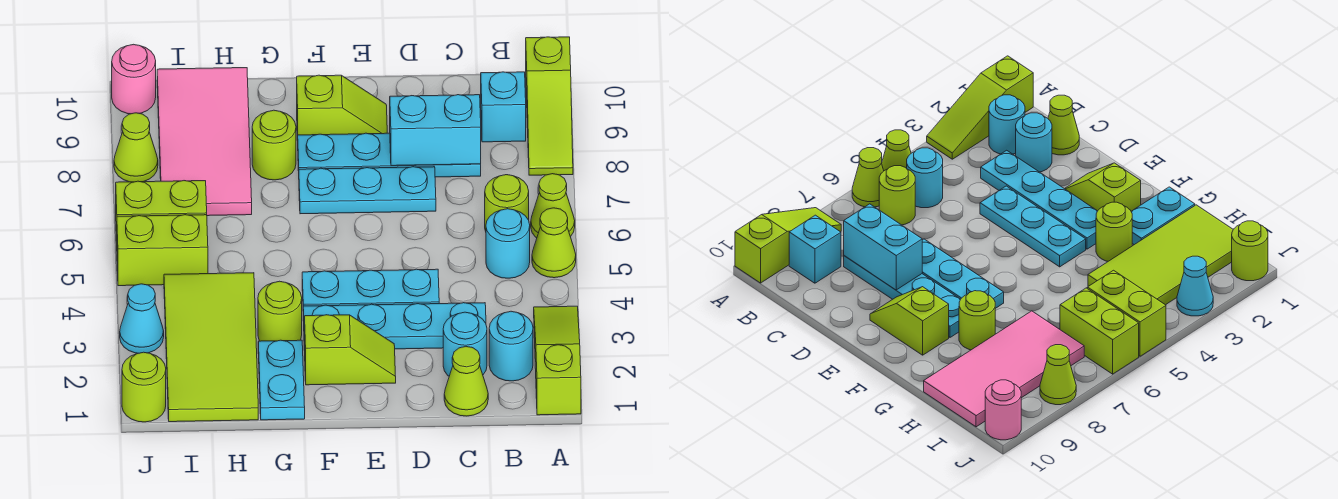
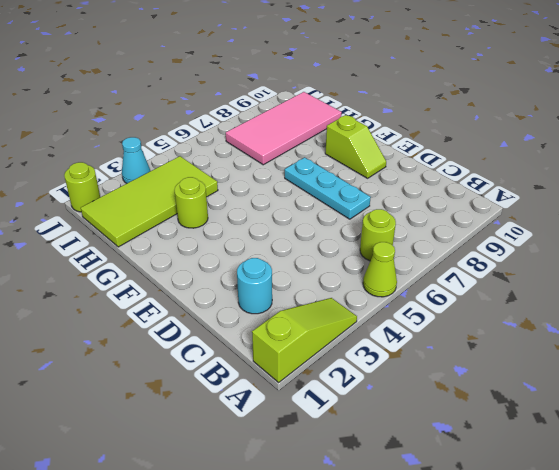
none -> lime 1x1 cone [531,174,575,238]
none -> lime 1x3 slope [526,37,573,175]
none -> cyan 1x1 round brick [489,311,533,381]

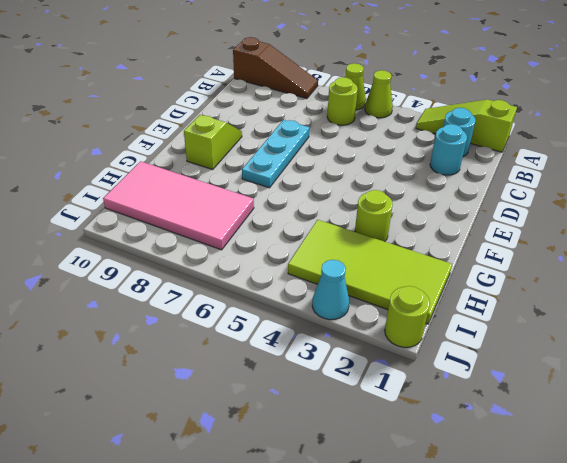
brown 1x3 slope [233,37,318,99] -> lime 1x3 slope [526,37,573,175]
none -> cyan 1x1 round brick [486,209,530,278]
none -> cyan 1x1 brick [481,72,526,142]
none -> lime 1x1 cone [444,347,488,416]

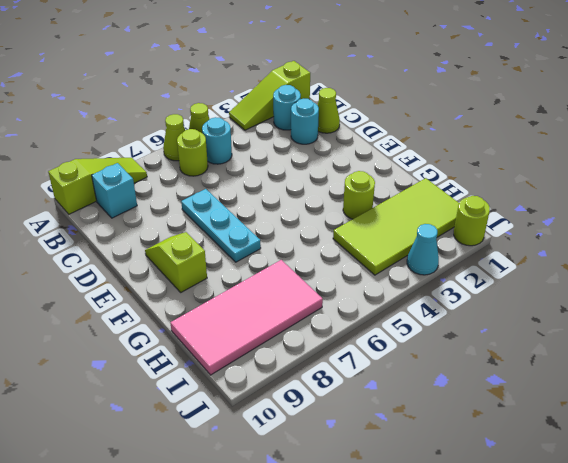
none -> cyan 1x4 plate [303,303,486,350]
none -> cyan 1x4 plate [298,133,481,177]
none -> cyan 1x3 plate [302,269,439,306]

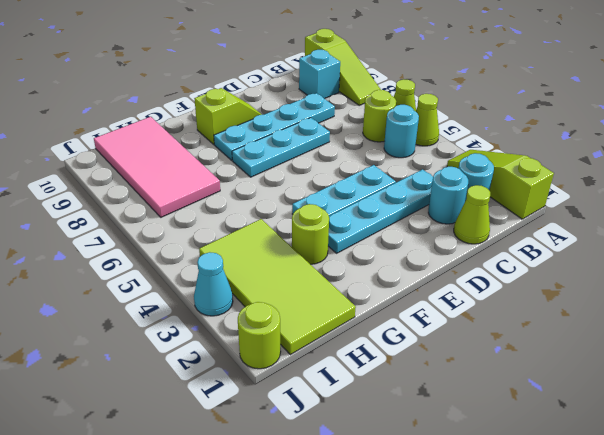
none -> lime 1x2 slope [304,315,396,385]
none -> cyan 1x2 plate [258,340,305,420]
none -> lime 1x1 round brick [252,110,296,180]

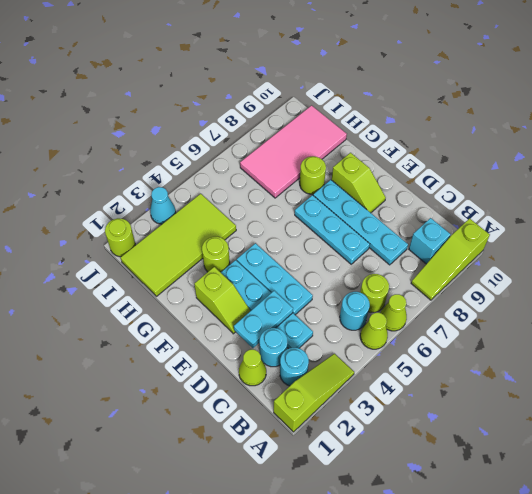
cyan 1x2 plate [234,291,293,348] -> cyan 1x2 plate moved to [258,340,305,420]
none -> lime 1x2 brick [117,215,208,286]
none -> lime 1x2 brick [116,181,207,241]
none -> lime 1x1 cone [114,113,158,182]

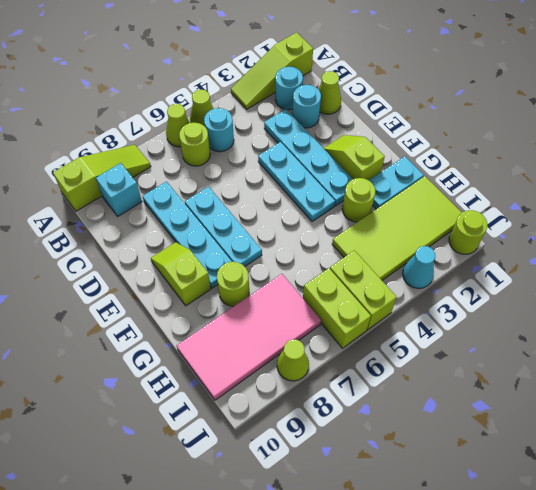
none -> pink 1x1 round brick [112,44,156,114]
none -> cyan 1x2 brick [390,95,481,166]

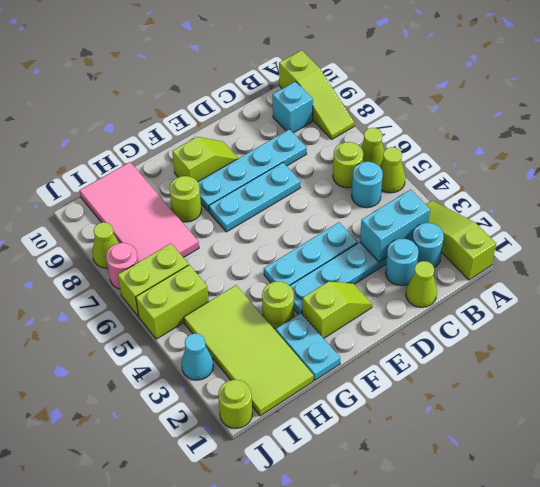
cyan 1x2 brick [360,190,430,262] -> cyan 1x2 brick moved to [390,95,481,166]
pink 1x1 round brick [106,243,138,289] -> pink 1x1 round brick moved to [112,44,156,114]

